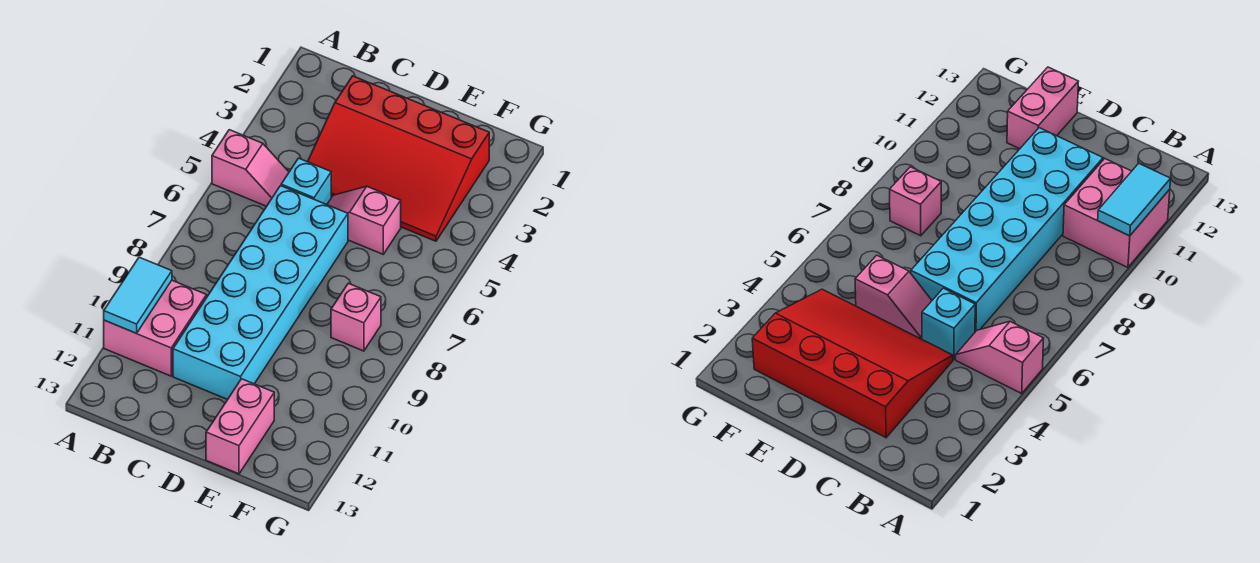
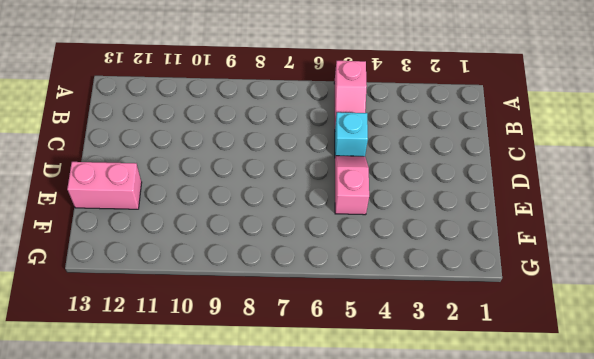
none -> pink 2x2 brick [104,280,207,376]
none -> red 3x4 slope [308,76,489,241]

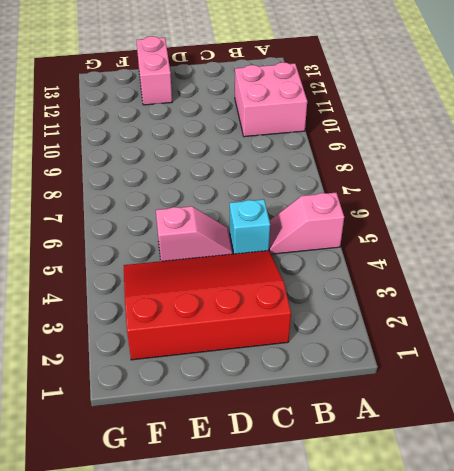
none -> cyan 2x6 brick [173,186,348,400]
none -> pink 1x1 brick [331,283,381,351]

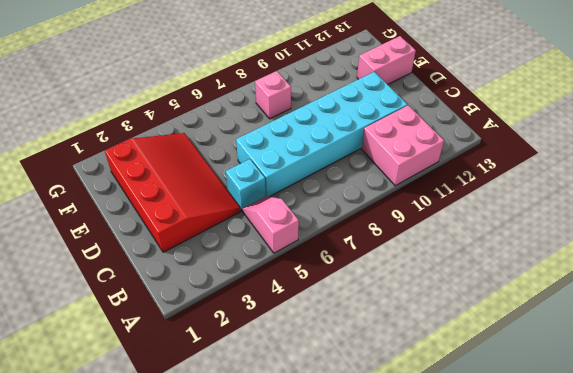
none -> pink 1x2 slope [327,186,401,254]
none -> cyan 1x2 tile [104,257,172,333]

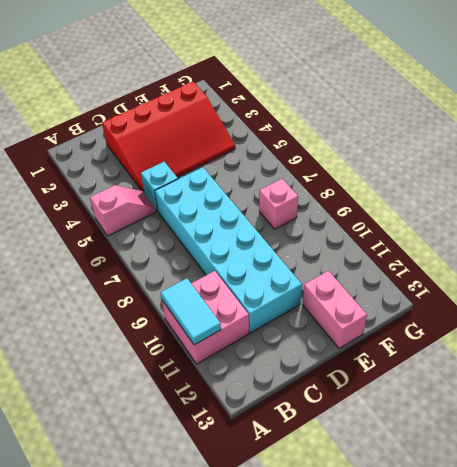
none -> pink 1x2 slope [327,186,401,254]

